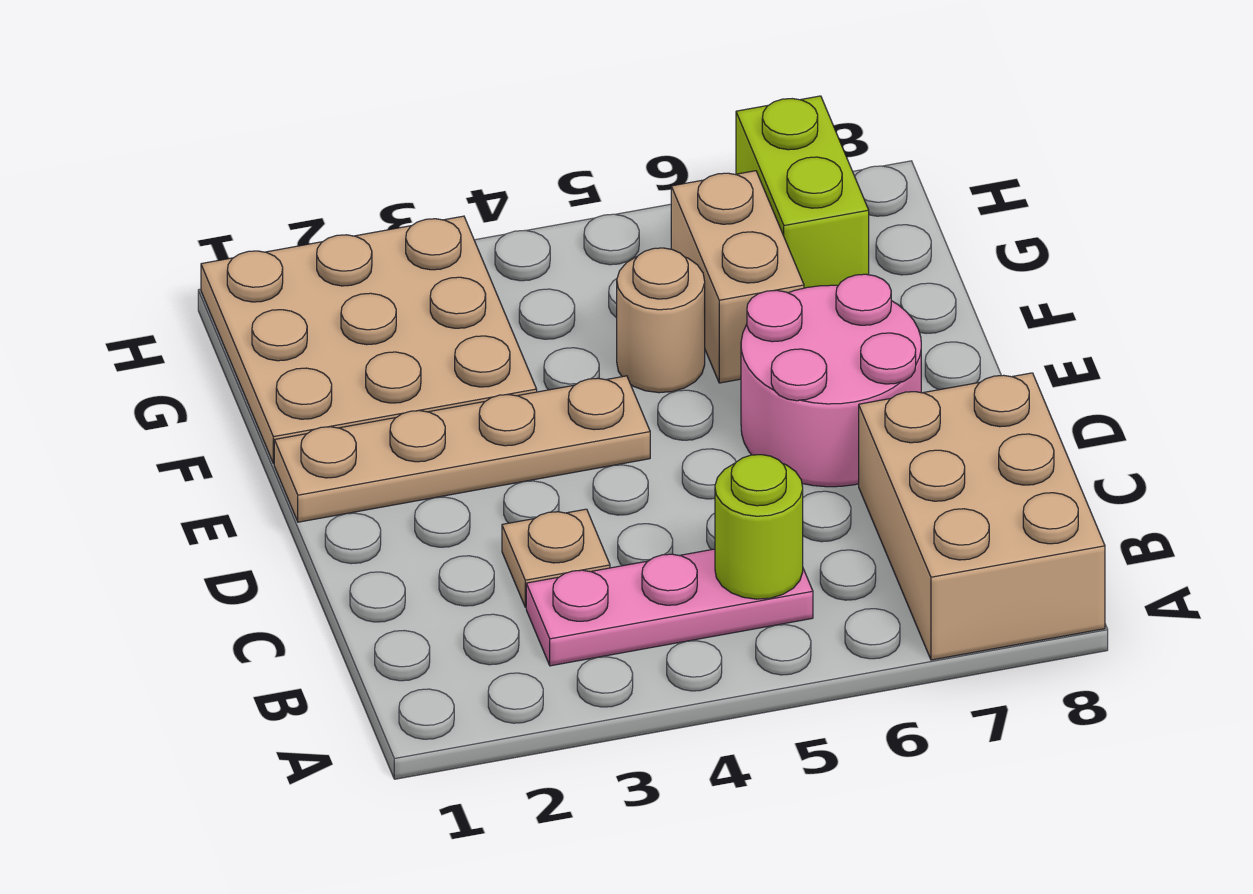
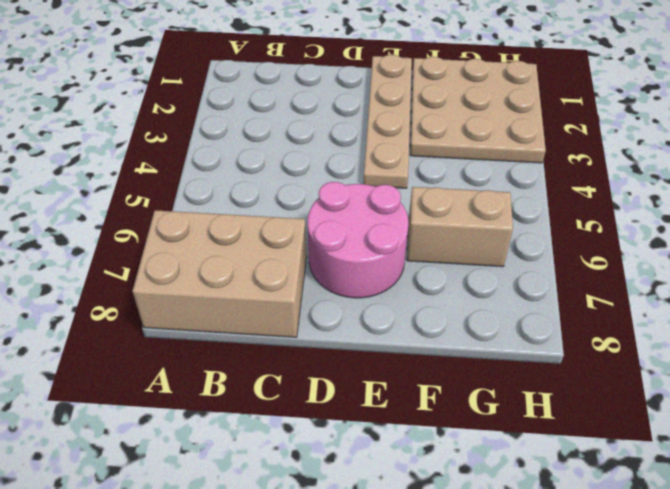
none -> pink 1x3 plate [526,549,813,666]
none -> tan 1x1 plate [502,509,610,607]

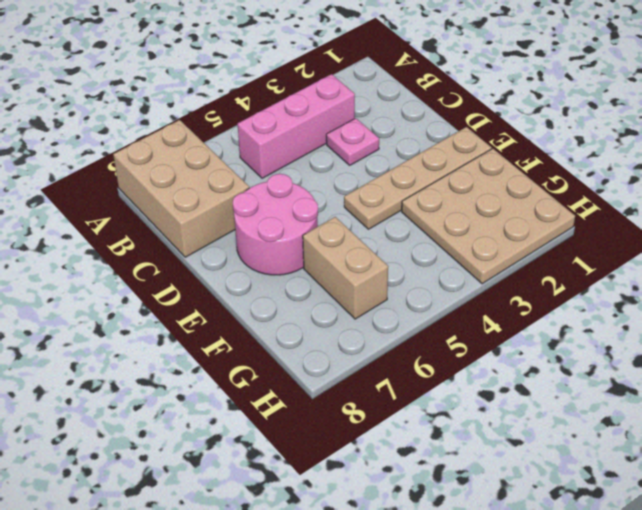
pink 1x3 brick [238,74,355,178] -> pink 1x3 plate [526,549,813,666]
pink 1x1 plate [326,118,379,165] -> tan 1x1 plate [502,509,610,607]
none -> tan 1x1 round brick [617,248,705,393]
none -> lime 1x2 brick [736,96,869,288]

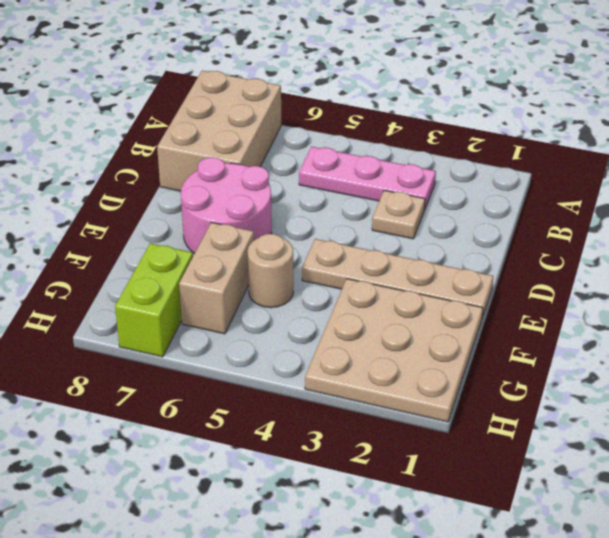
none -> lime 1x1 round brick [715,455,803,599]

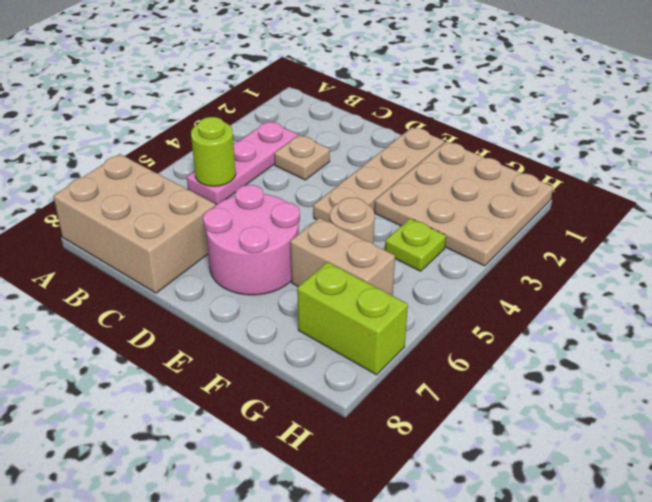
lime 1x1 plate [385,218,446,271] -> none

